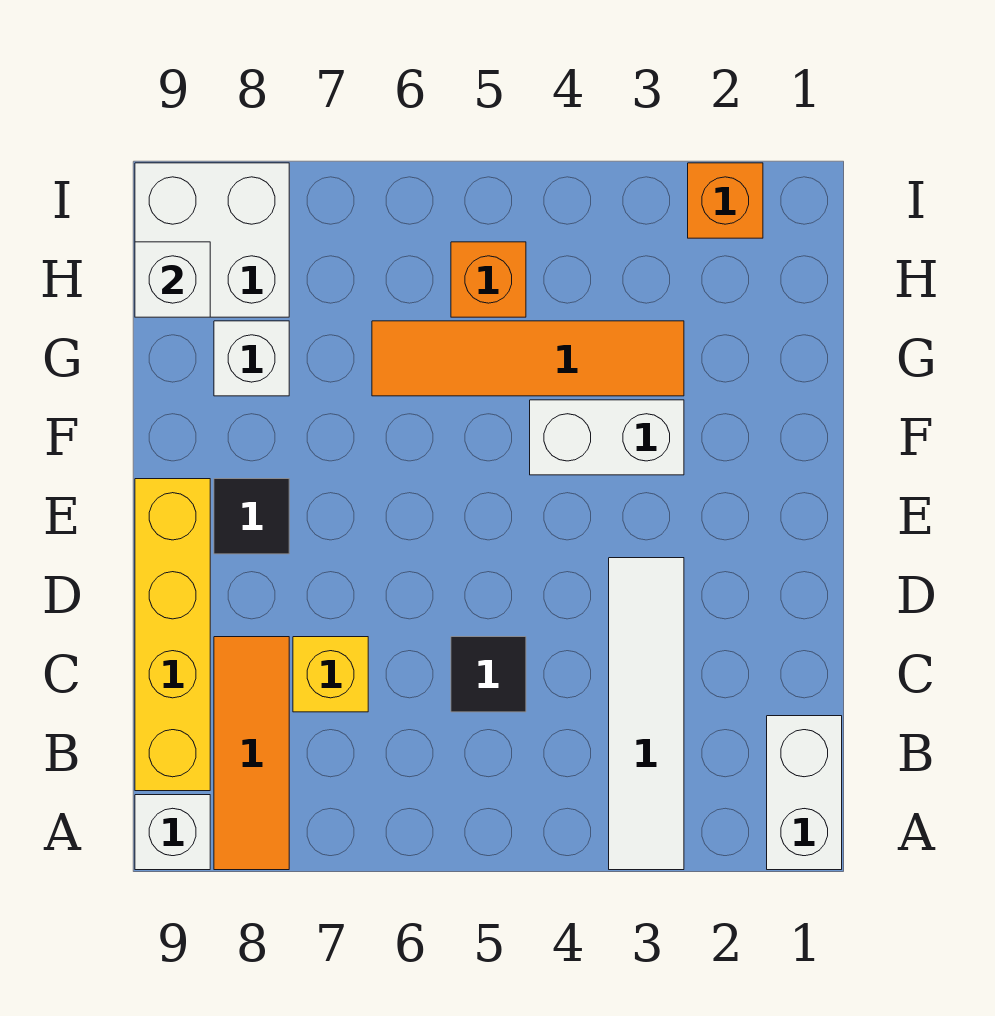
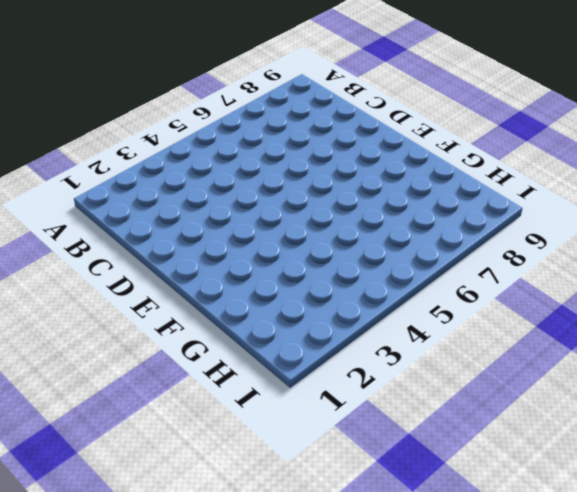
none -> white 1x2 brick [767,716,842,870]
none -> white 1x4 tile [609,558,684,870]
none -> orange 1x3 tile [214,637,289,870]

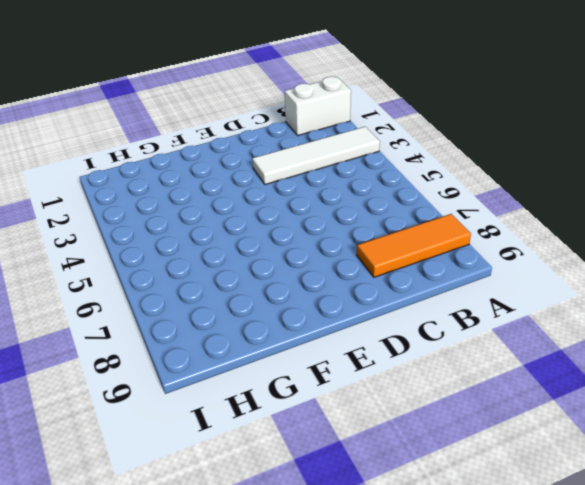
none -> white 1x1 brick [135,795,210,870]
none -> yellow 1x4 brick [135,479,210,791]
none -> black 1x1 tile [451,637,526,712]

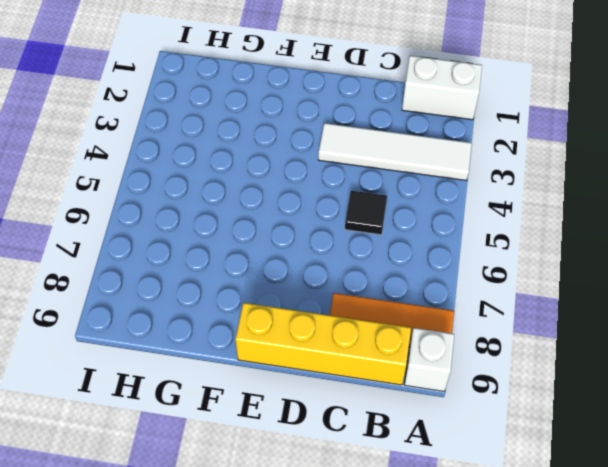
none -> yellow 1x1 brick [293,637,368,712]
none -> black 1x1 tile [214,479,289,554]
none -> white 1x2 brick [530,400,684,475]

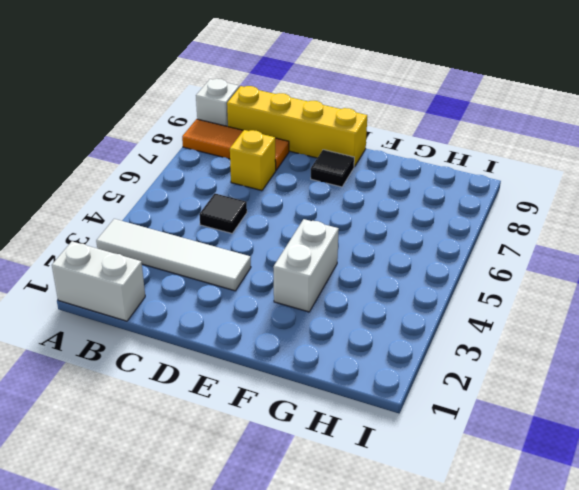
none -> orange 1x4 tile [372,321,684,396]
none -> white 1x1 brick [214,321,289,396]
none -> orange 1x1 brick [451,242,526,317]

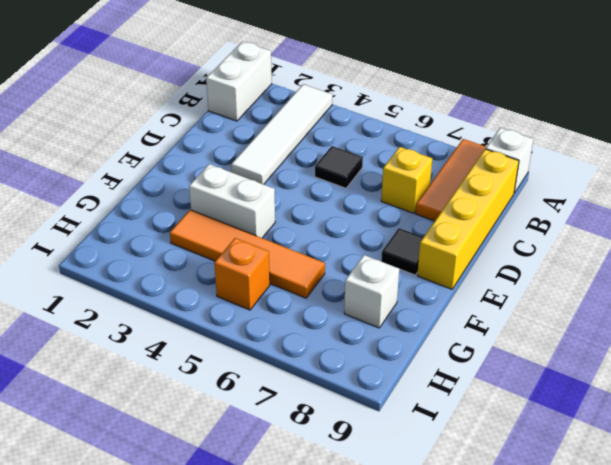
none -> white 2x2 brick [135,163,289,317]
none -> orange 1x1 brick [688,163,763,238]
none -> white 1x1 brick [135,242,210,317]

